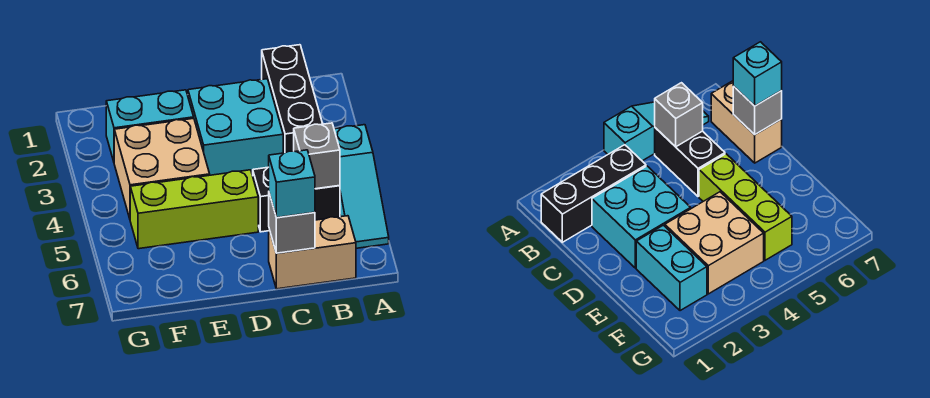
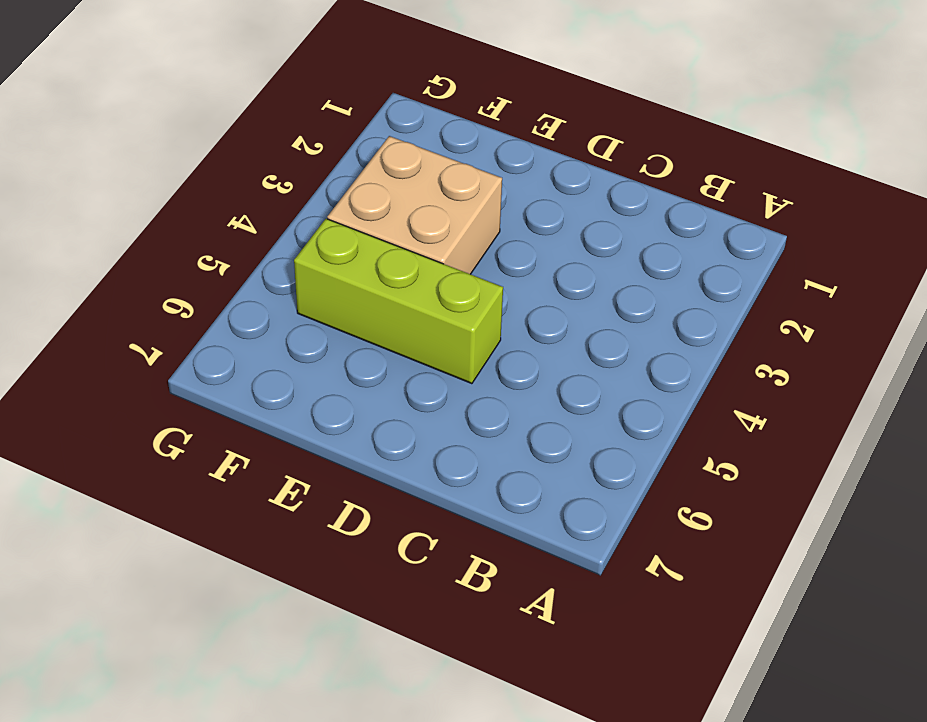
none -> cyan 1x3 slope [334,125,389,248]
none -> black 1x3 brick [262,45,323,153]

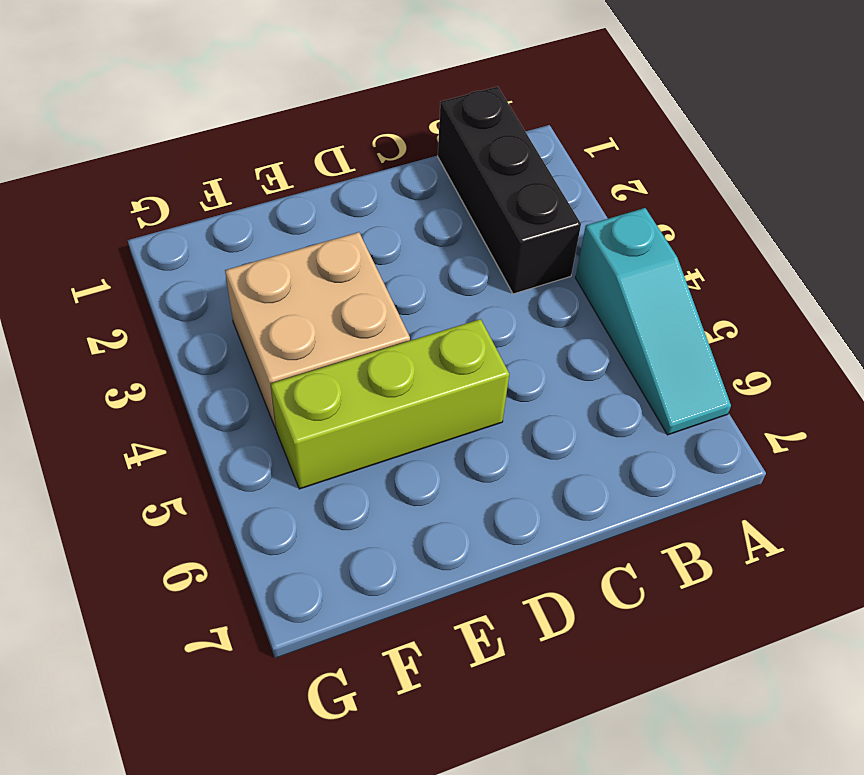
none -> black 1x2 brick [253,167,340,232]
none -> tan 1x2 brick [269,216,356,289]

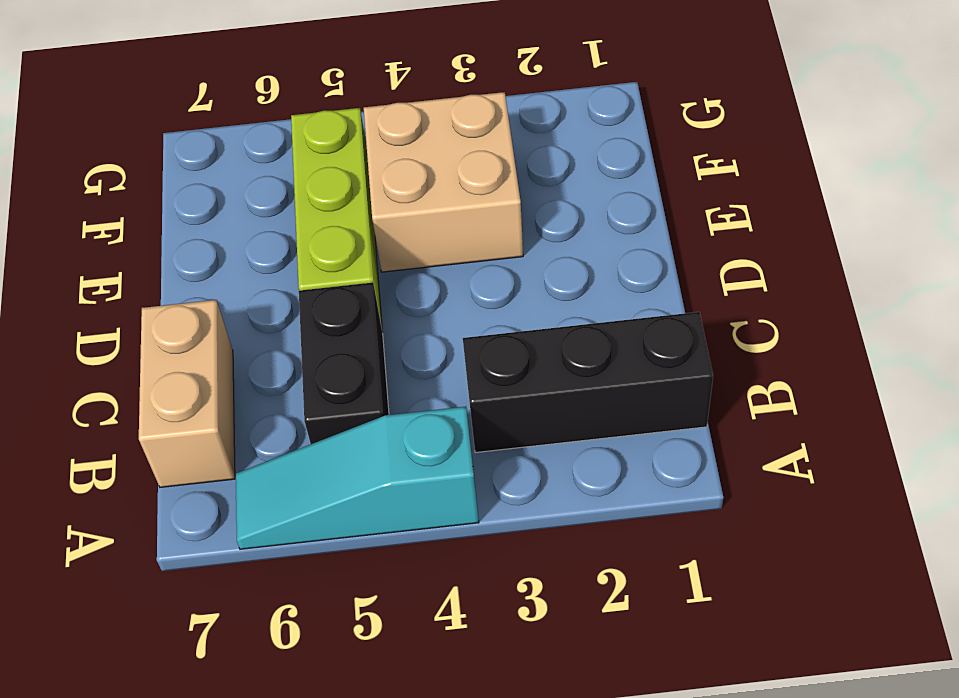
none -> cyan 2x2 brick [188,79,283,175]
none -> cyan 1x2 brick [106,90,194,161]

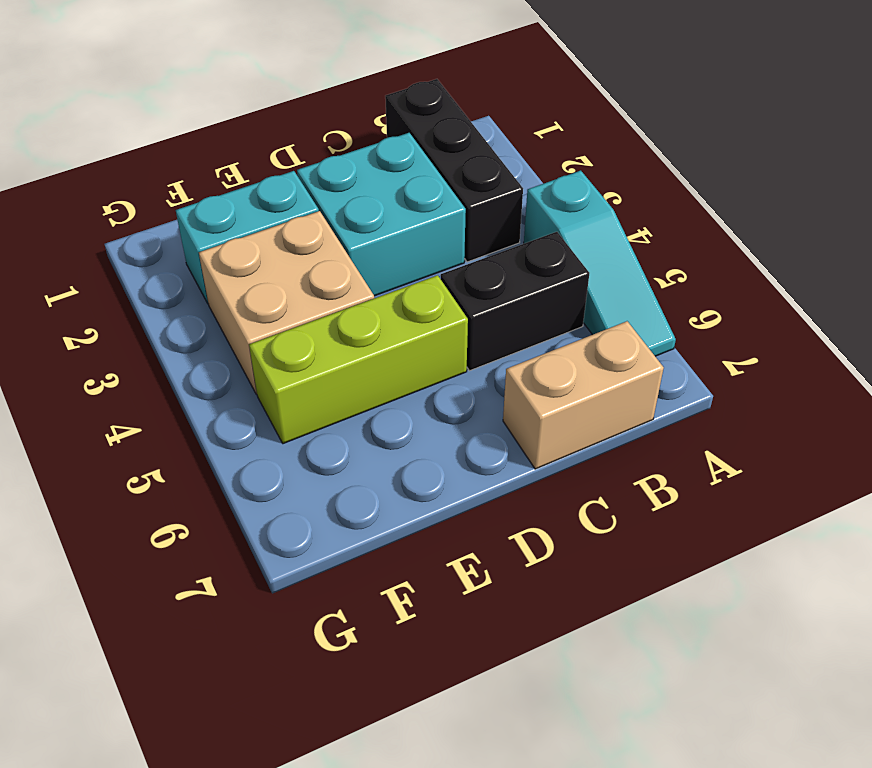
none -> grey 1x1 brick [294,123,340,189]
none -> grey 1x1 brick [269,194,315,253]

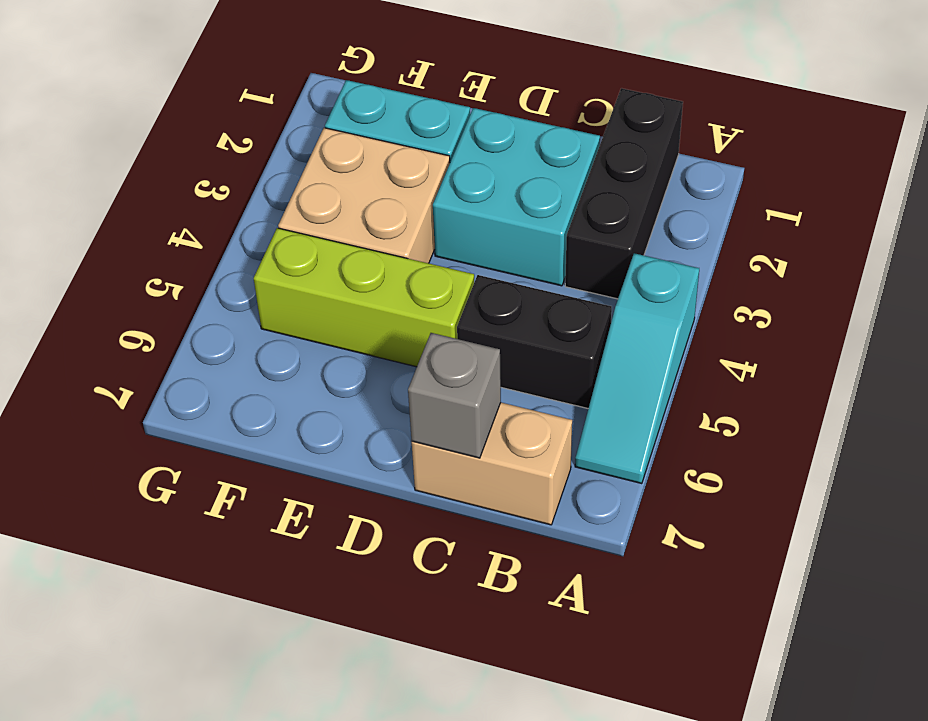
none -> grey 1x1 brick [294,123,340,189]
none -> cyan 1x1 brick [269,150,315,218]

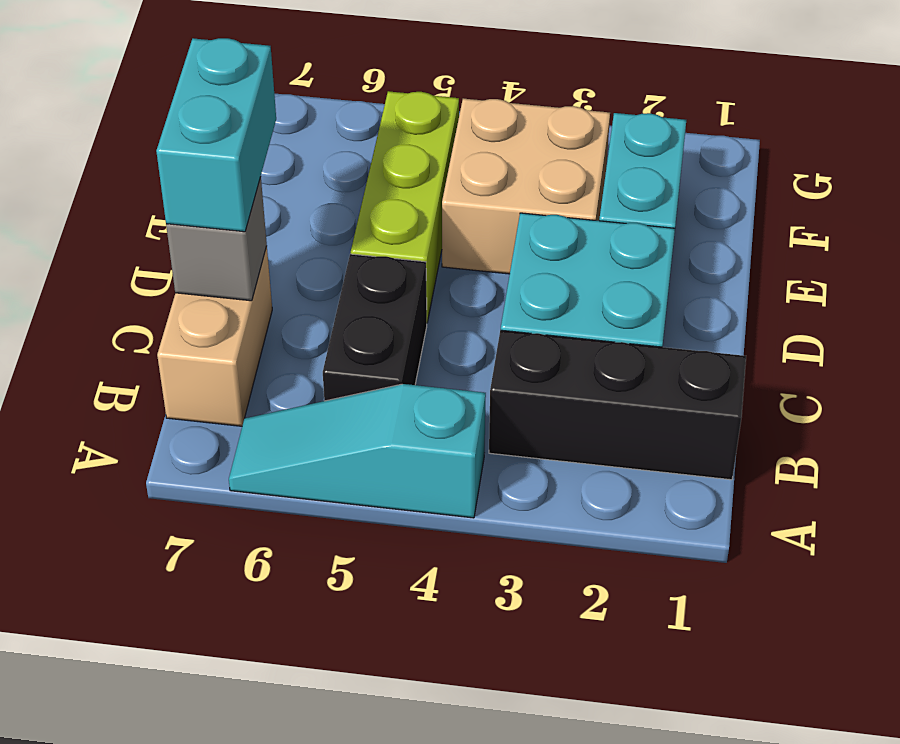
cyan 1x2 brick [156,38,276,232] -> cyan 1x1 brick [269,150,315,218]
none -> grey 1x1 brick [294,123,340,189]

